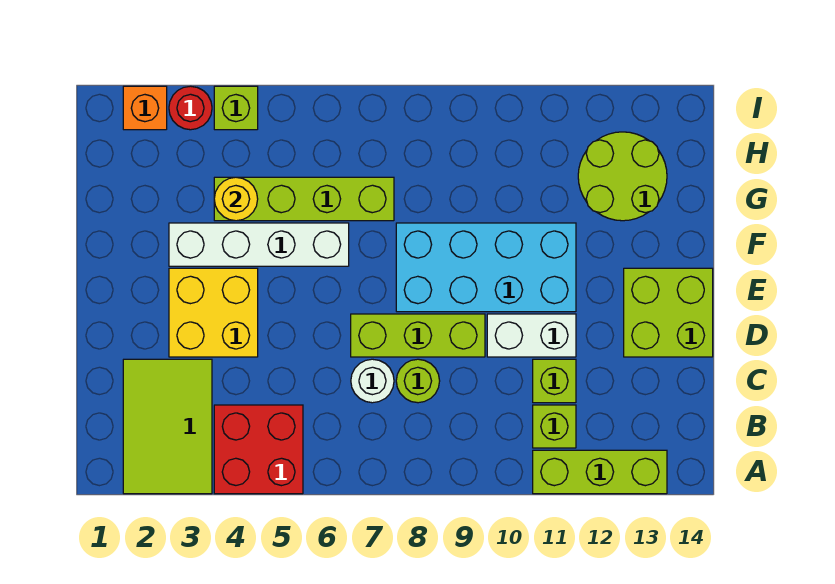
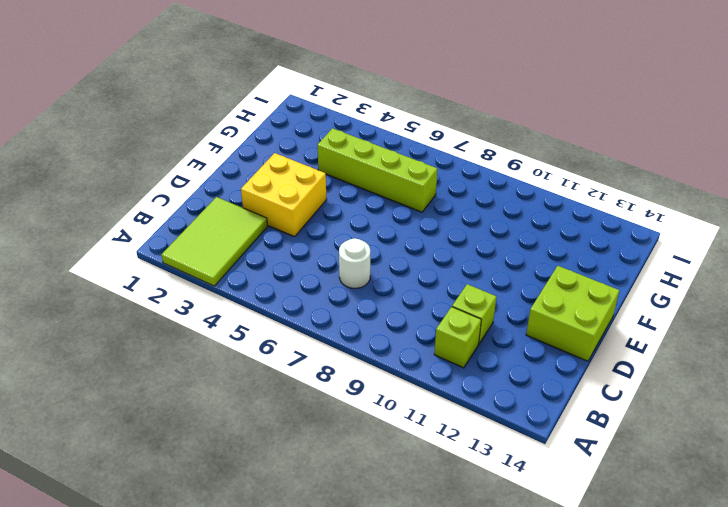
none -> red 2x2 brick [214,405,303,494]
none -> lime 1x3 brick [533,450,667,494]
none -> lime 1x1 round brick [396,359,440,403]

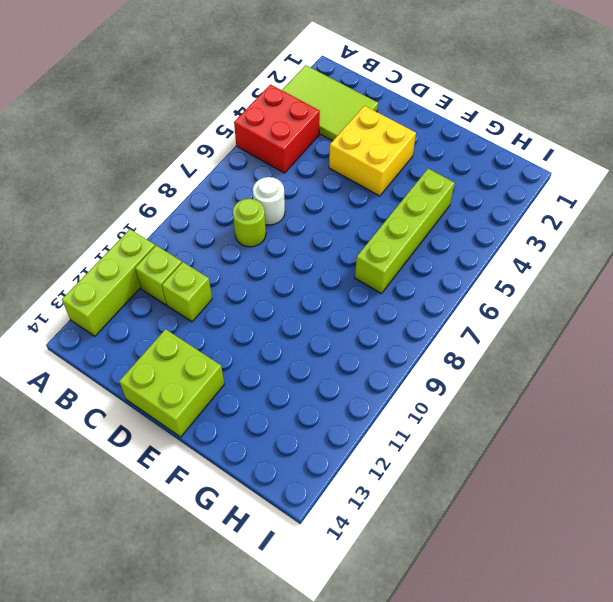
none -> lime 1x3 brick [351,314,485,357]
none -> white 1x2 brick [487,314,576,357]
none -> cyan 2x4 brick [396,223,576,312]

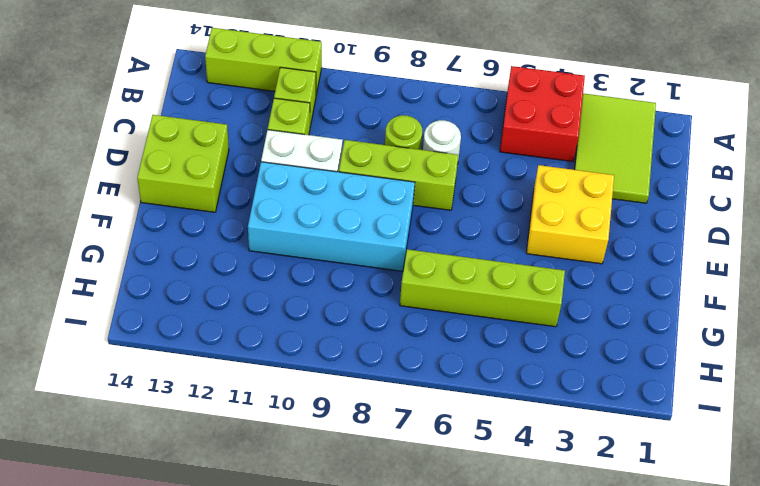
none -> white 1x4 brick [169,223,349,266]
none -> lime 2x2 round brick [578,132,667,221]
none -> orange 1x1 brick [123,86,167,130]

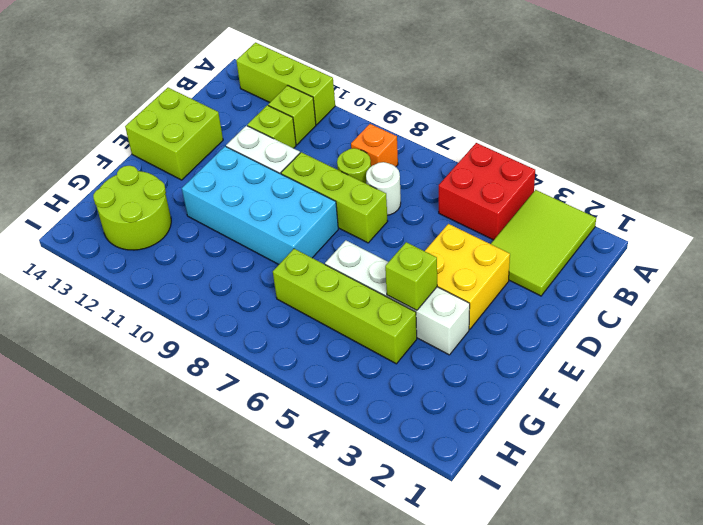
orange 1x1 brick [351,124,398,167] -> orange 1x1 brick moved to [123,86,167,130]
lime 1x1 brick [385,242,437,310] -> lime 1x1 brick moved to [214,86,258,130]
none -> red 1x1 round brick [169,86,212,130]
none -> yellow 1x1 round brick [214,177,258,221]

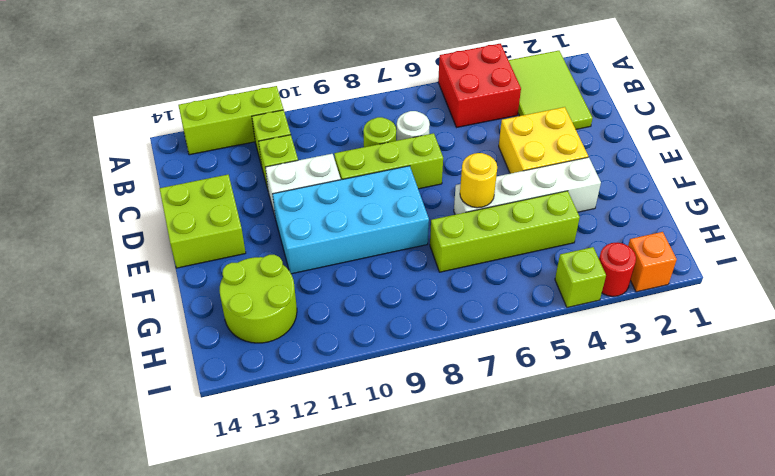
yellow 1x1 round brick [460,153,497,208] -> yellow 1x1 round brick moved to [214,177,258,221]

